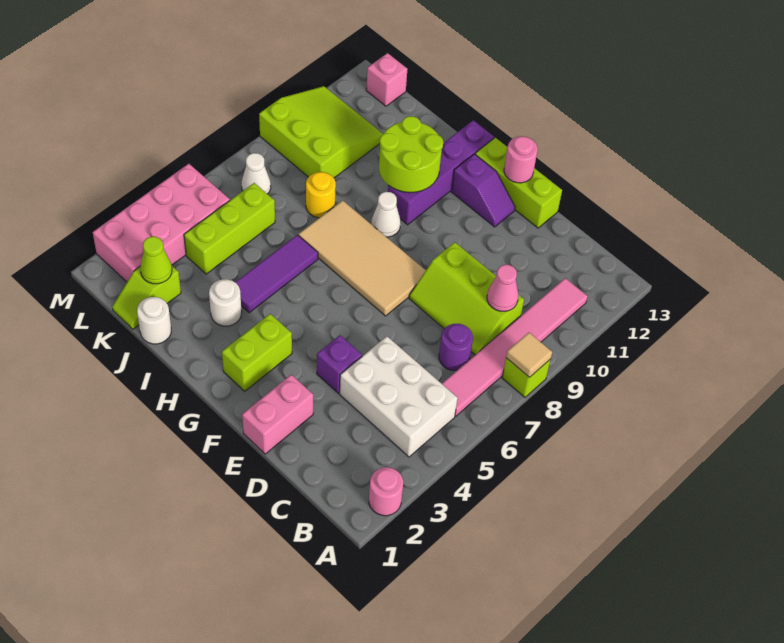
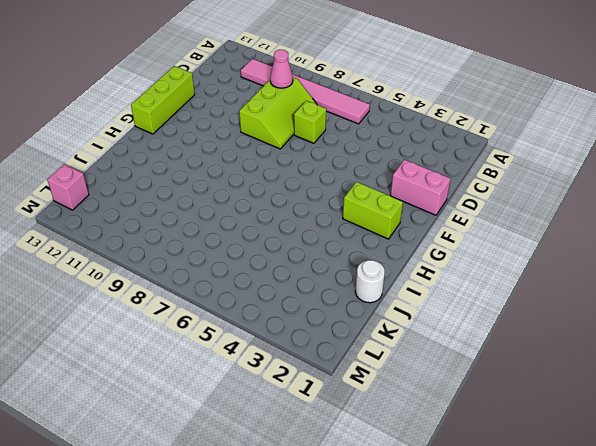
lime 1x1 brick [294,101,326,143] -> lime 1x1 brick moved to [502,358,551,397]
none -> pink 1x1 round brick [369,467,403,516]
none -> white 2x3 brick [340,336,458,457]
none -> purple 1x1 round brick [439,324,473,370]

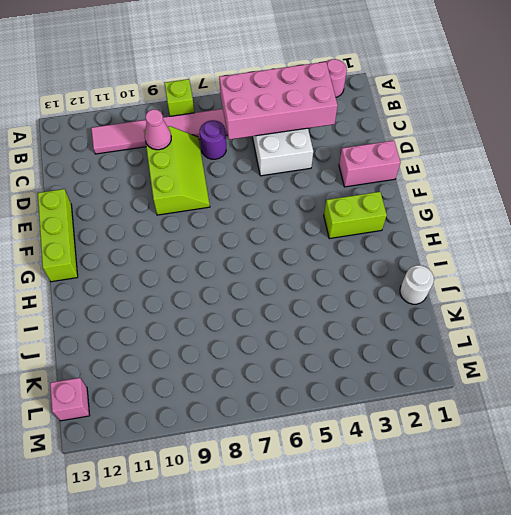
pink 2x4 brick [219,62,338,140] -> pink 2x4 brick moved to [93,164,230,282]
none -> purple 1x1 brick [317,335,362,393]
none -> tan 2x4 tile [298,200,426,316]
none -> purple 1x2 slope [451,154,515,227]

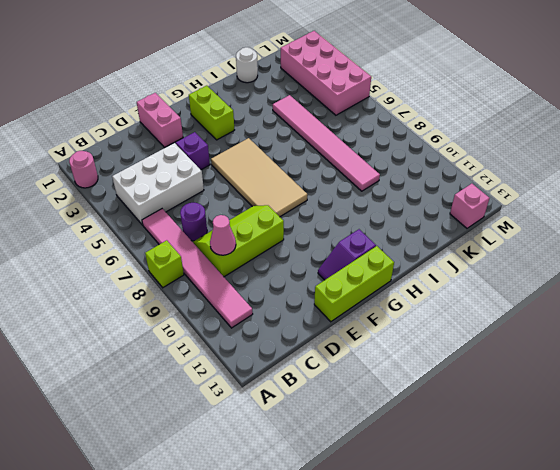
tan 2x4 tile [211,138,307,217] -> tan 2x4 tile turned to [298,200,426,316]
pink 1x6 tile [273,95,380,191] -> yellow 1x1 round brick [306,172,336,218]
none -> white 1x1 cone [371,192,401,237]
none -> purple 1x4 brick [388,120,494,225]
none -> white 1x1 round brick [209,279,242,326]

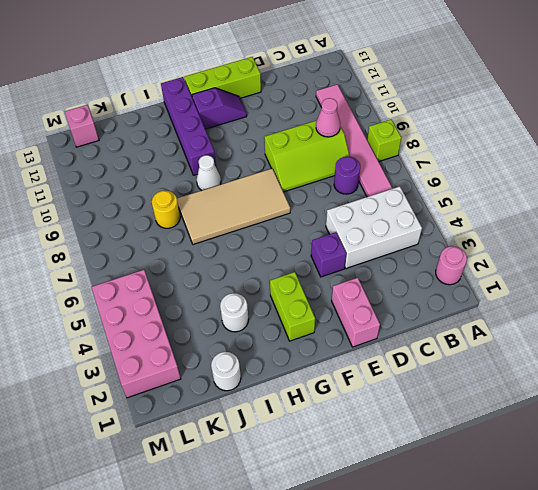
none -> purple 1x3 tile [235,235,318,313]
none -> lime 1x2 slope [112,266,181,329]
none -> lime 1x3 brick [184,183,275,274]

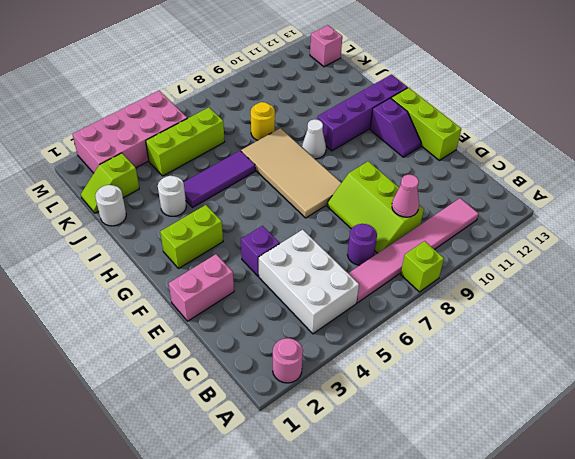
none -> lime 3x3 slope [259,86,383,178]
none -> white 1x1 cone [241,153,271,194]
none -> tan 1x1 tile [506,333,552,377]

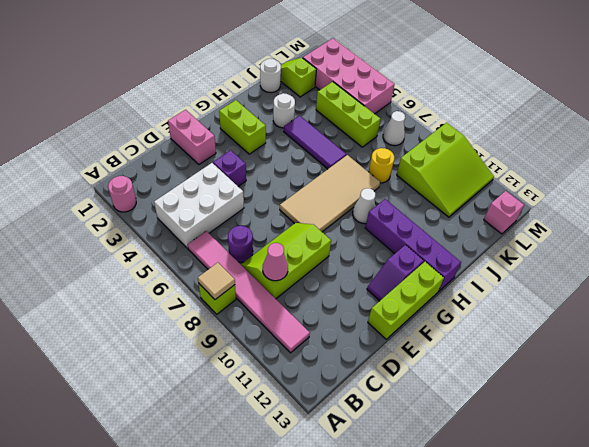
none -> pink 1x1 round brick [504,136,538,183]
none -> lime 2x2 round brick [379,116,443,193]
none -> lime 1x1 cone [140,237,172,284]

